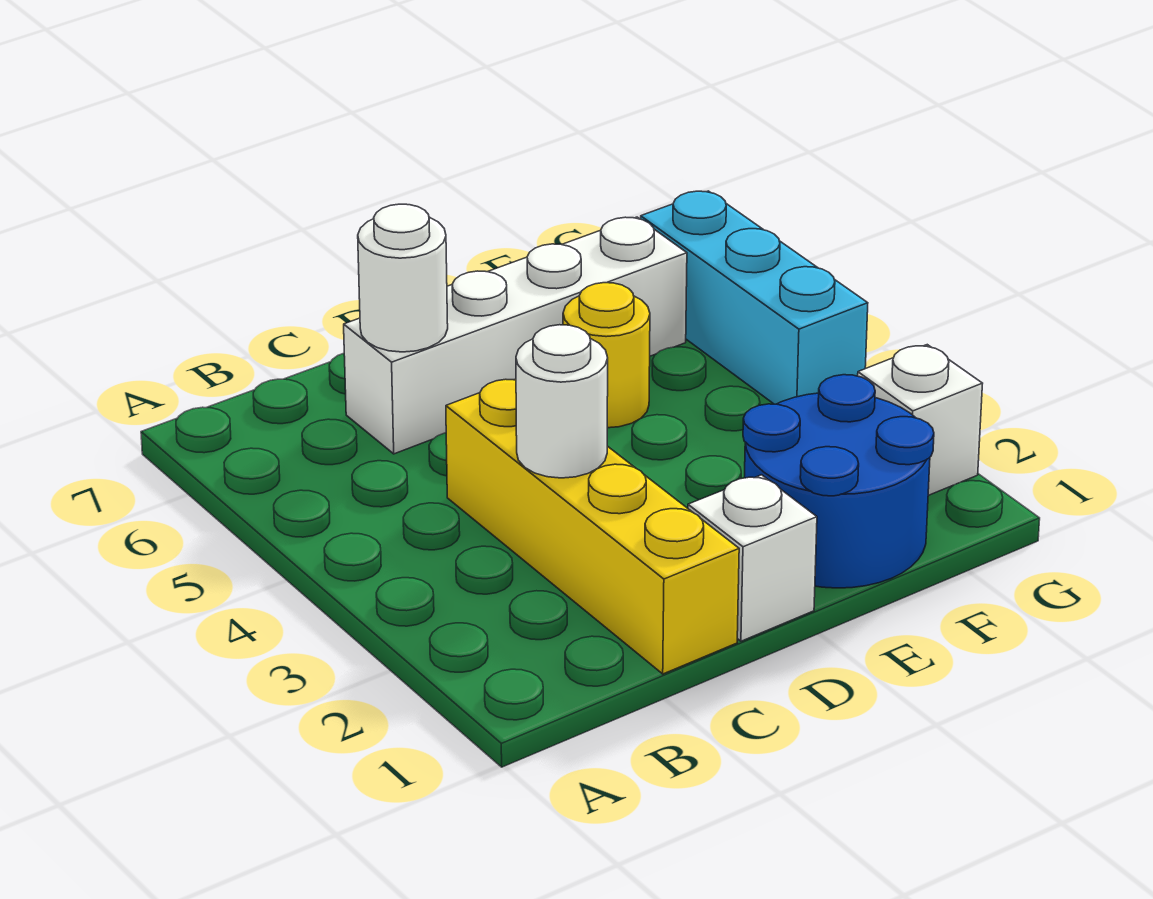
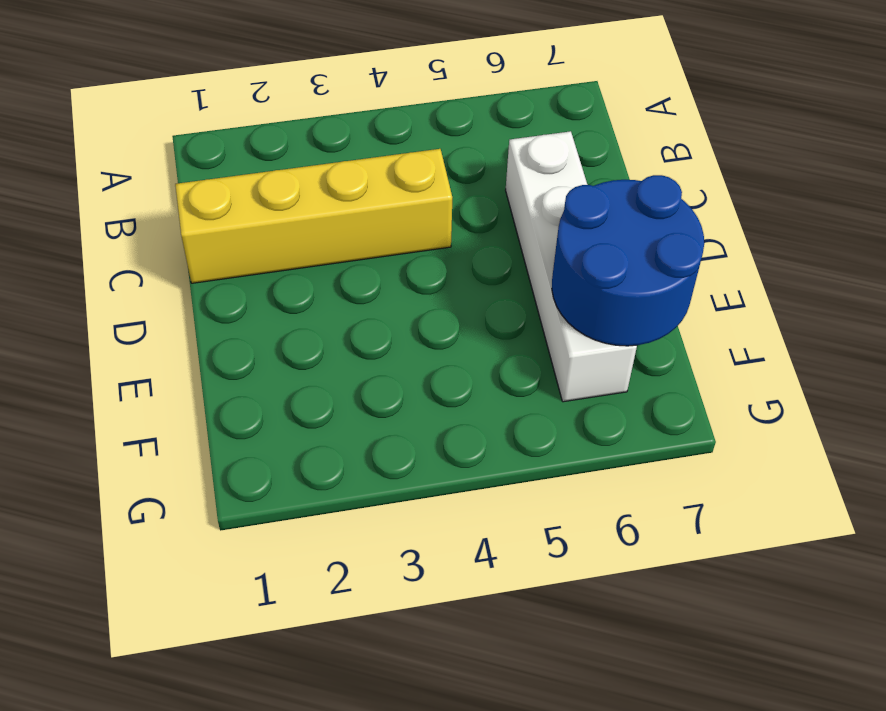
blue 2x2 round brick [552,175,704,346] -> blue 2x2 round brick moved to [743,375,934,588]
none -> white 1x1 brick [688,475,817,641]
none -> yellow 1x1 round brick [563,283,650,428]

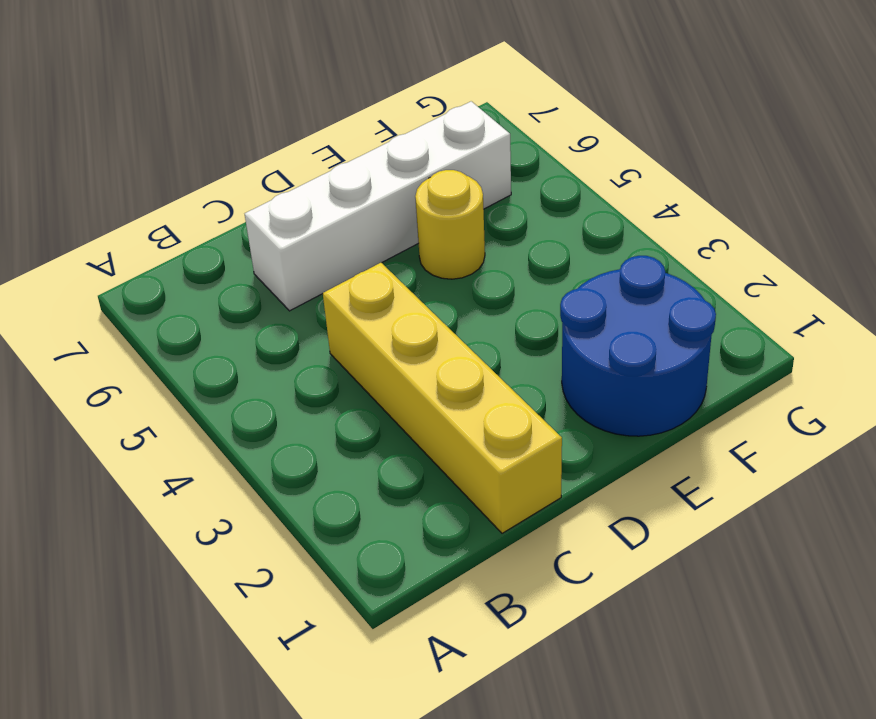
none -> white 1x1 brick [688,475,817,641]
none -> white 1x1 brick [858,345,983,495]

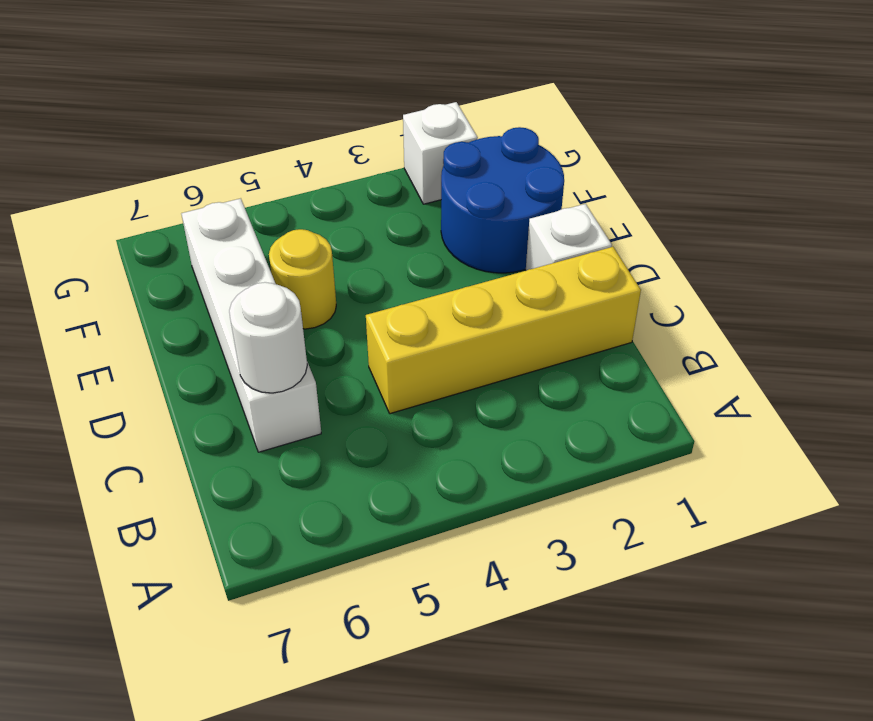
none -> cyan 1x3 brick [641,191,868,404]
none -> white 1x1 round brick [516,325,608,478]

